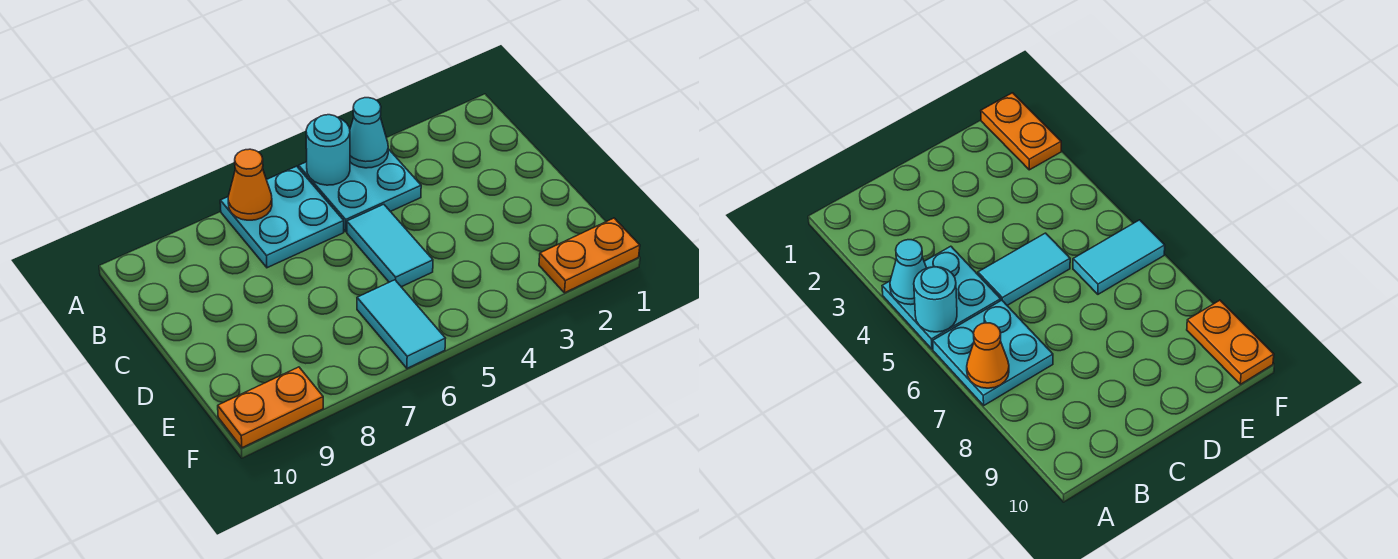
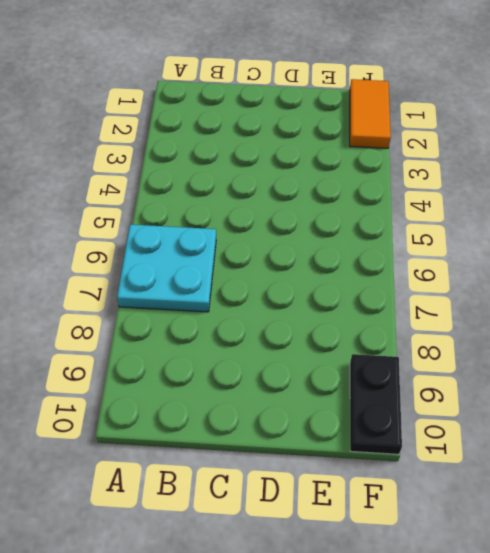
orange 1x2 tile [350,79,391,148] -> orange 1x2 plate [539,218,640,293]
black 1x2 plate [350,354,402,454] -> orange 1x2 plate [218,367,323,448]
none -> cyan 2x2 plate [299,149,421,232]
none -> cyan 1x2 tile [347,204,433,287]

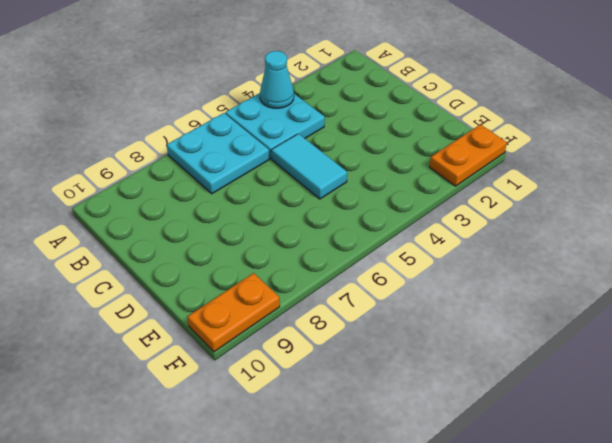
none -> cyan 1x2 tile [357,280,445,368]
none -> cyan 1x1 round brick [306,115,350,185]

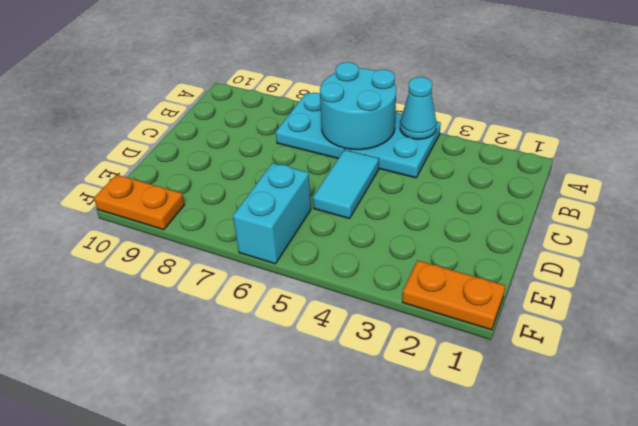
cyan 2x2 round brick [320,62,396,150] -> cyan 1x1 round brick [306,115,350,185]
cyan 1x2 brick [233,163,311,264] -> cyan 1x2 tile [357,280,445,368]
none -> orange 1x1 cone [228,149,272,220]

